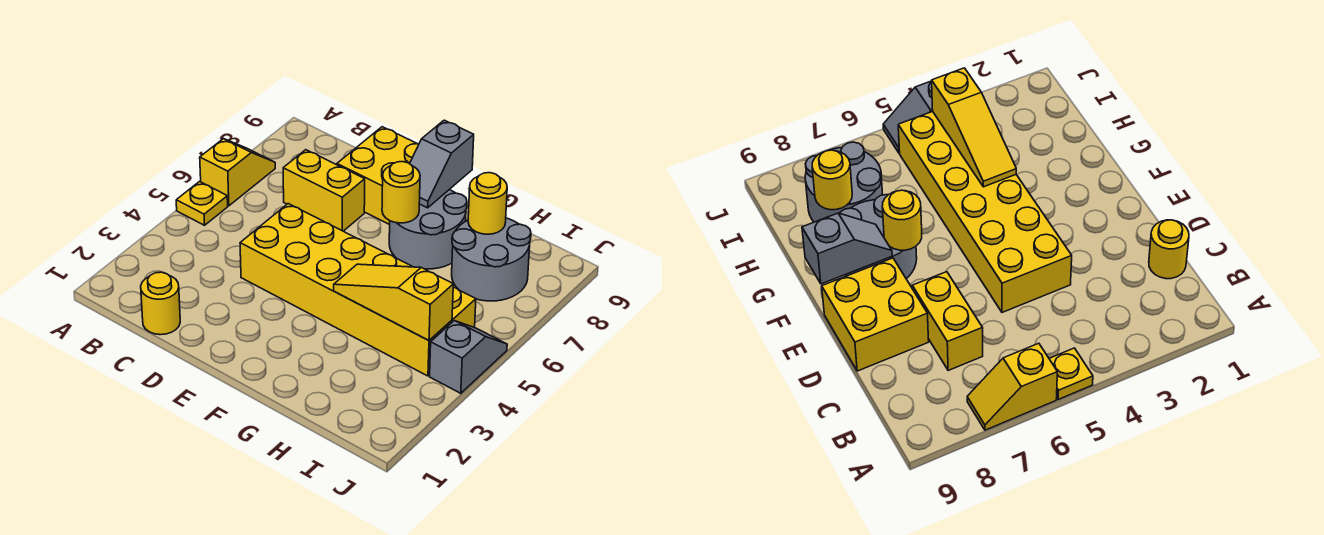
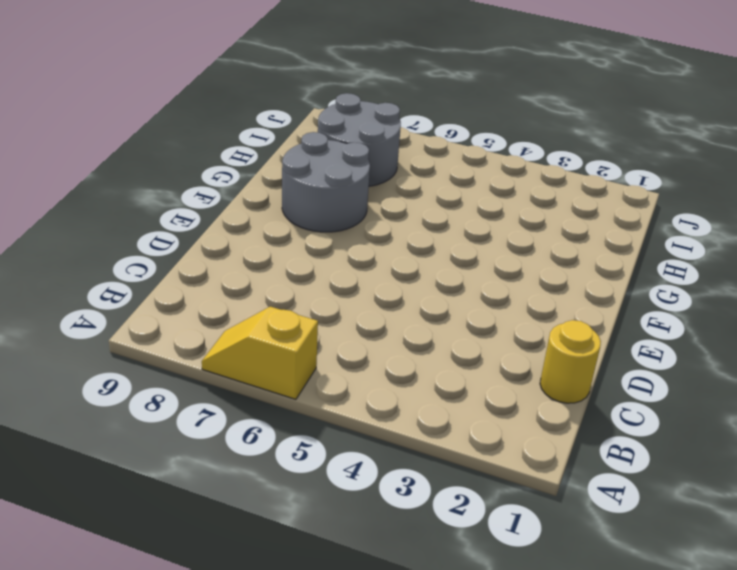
none -> yellow 1x1 plate [176,182,228,225]
none -> yellow 1x2 brick [283,150,365,231]
none -> yellow 2x6 brick [240,204,476,376]

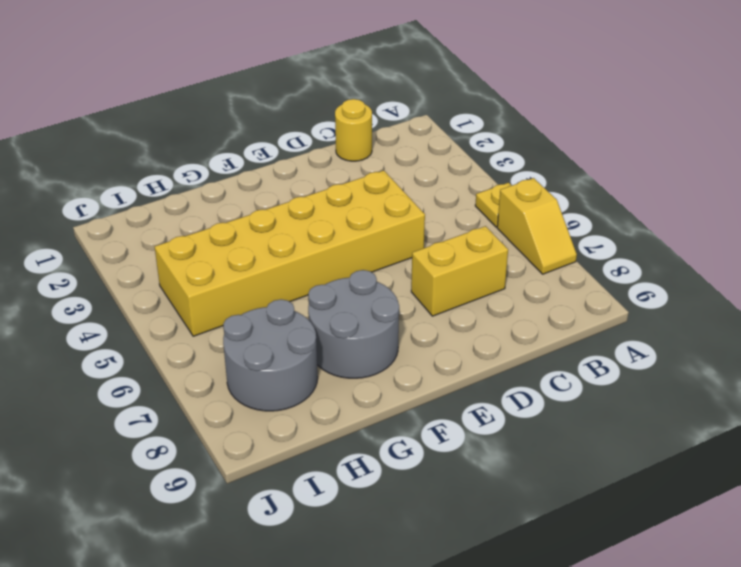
none -> yellow 2x2 brick [337,127,419,225]
none -> grey 1x2 slope [430,321,507,393]
none -> yellow 1x1 round brick [382,162,420,223]

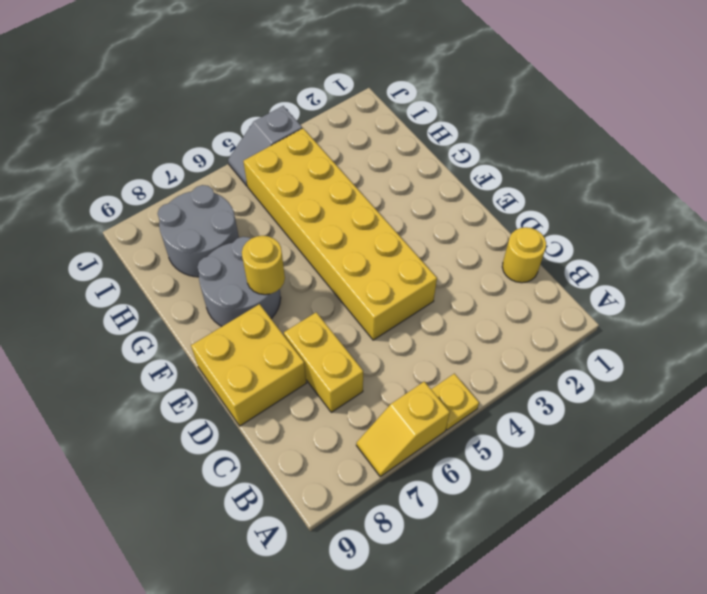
none -> grey 1x2 slope [410,120,474,208]
none -> yellow 1x3 slope [334,264,453,340]
none -> yellow 1x1 round brick [468,173,507,234]

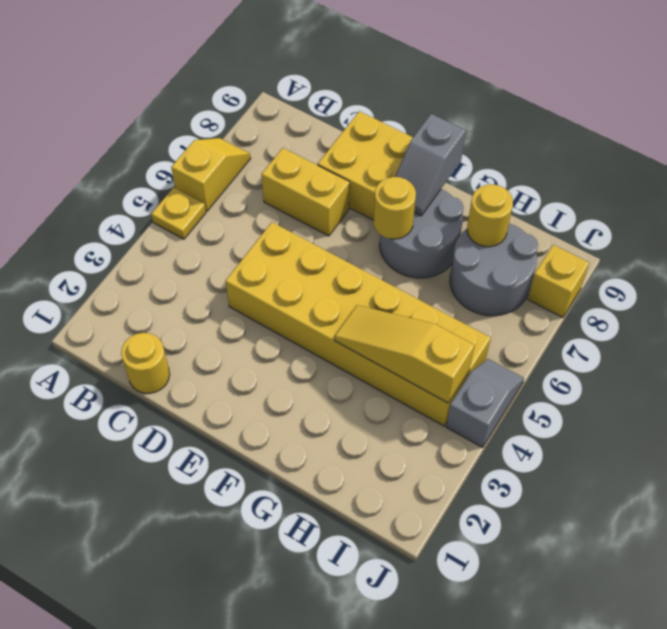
yellow 1x1 brick [528,245,589,318] -> none

